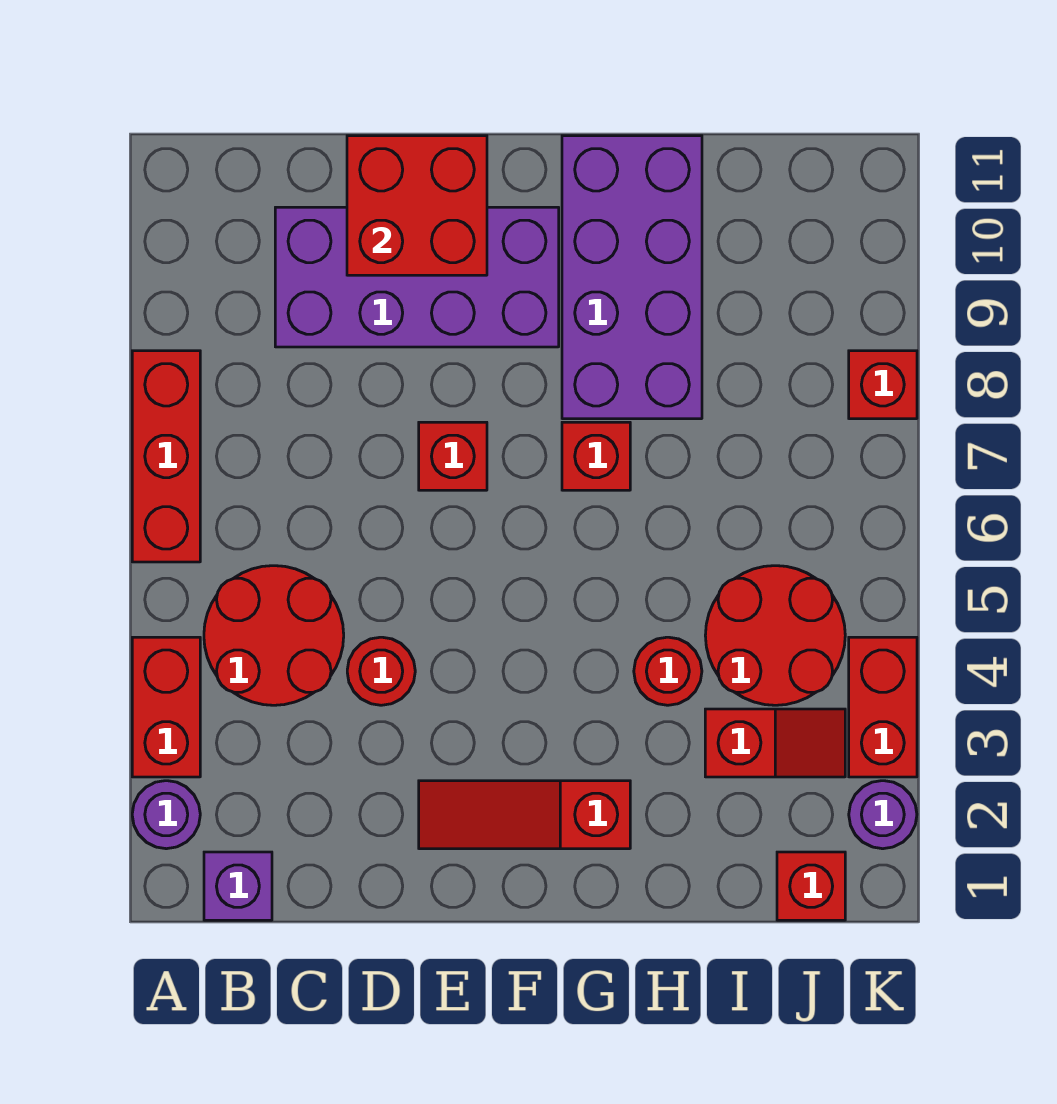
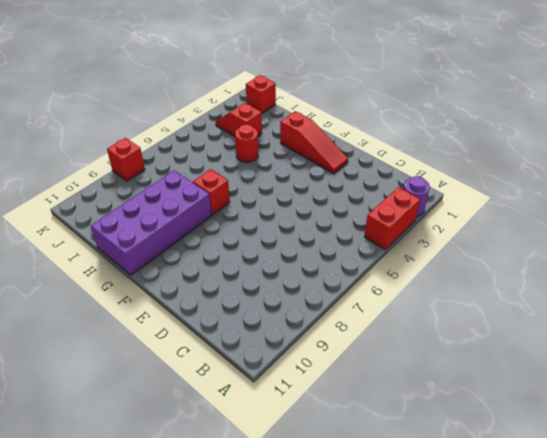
none -> red 1x3 brick [132,351,200,562]
none -> purple 1x1 brick [204,852,272,920]
none -> red 2x2 round brick [204,566,344,705]

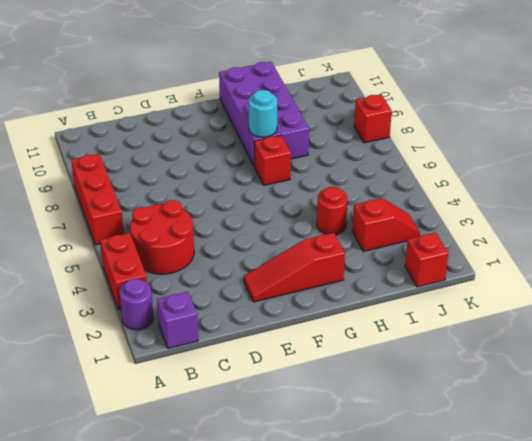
cyan 1x1 round brick [249,90,277,137] -> none
none -> purple 2x4 brick [275,207,559,347]
none -> red 1x1 round brick [347,637,415,705]
none -> red 1x1 brick [419,422,487,490]

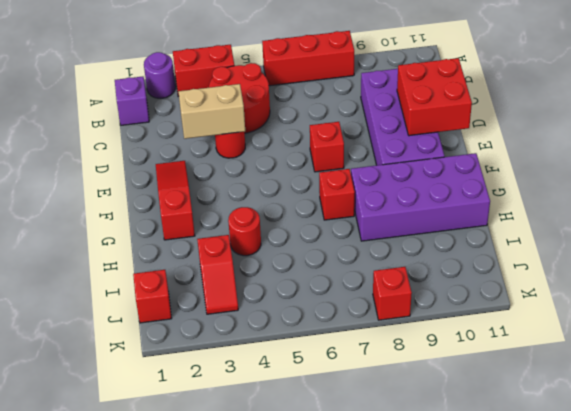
tan 1x2 brick [178,84,245,139] -> none
none -> red 2x2 round brick [705,566,845,705]
none -> purple 1x1 round brick [849,781,917,849]
none -> red 1x2 brick [849,637,917,777]

